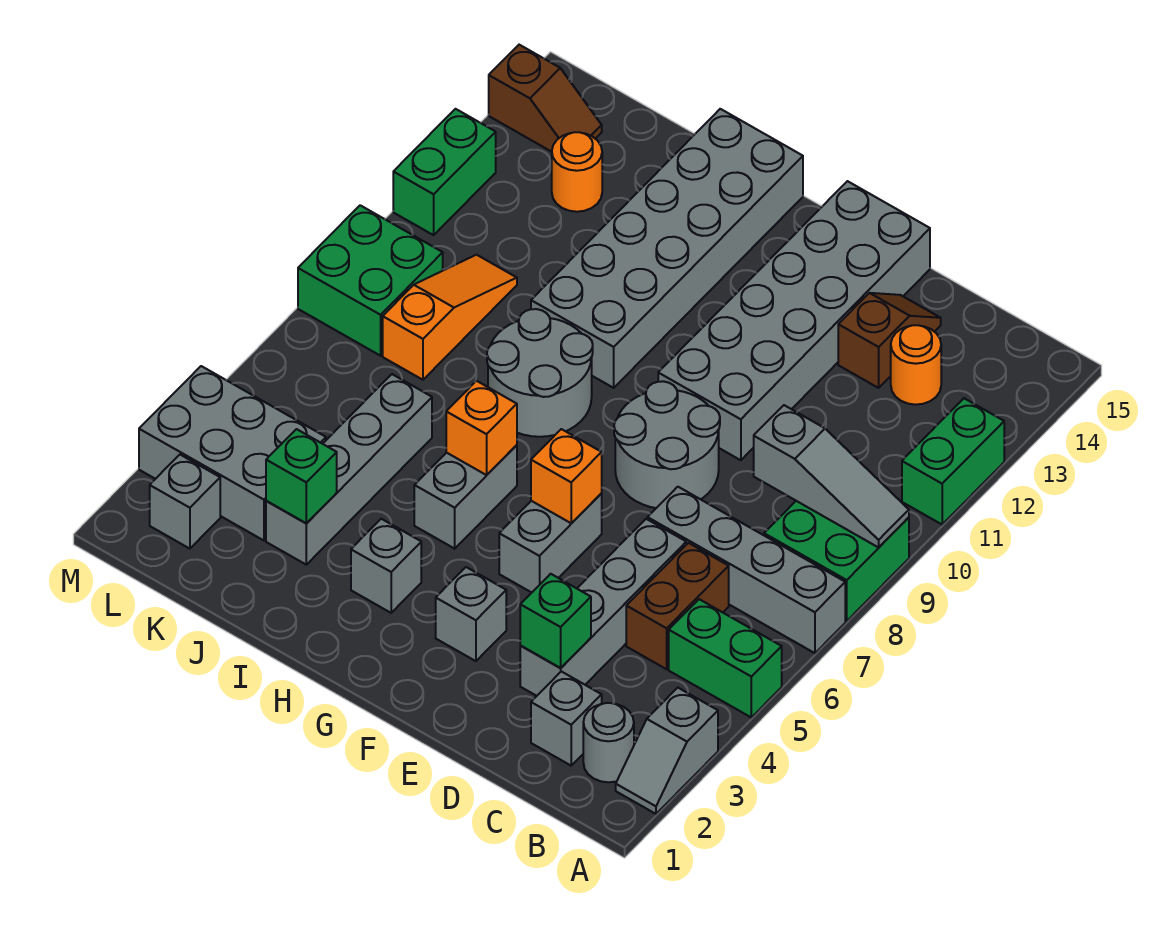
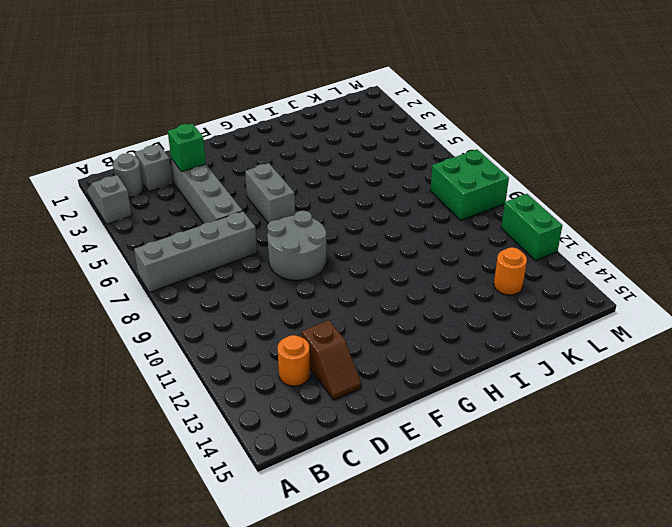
none -> green 1x2 brick [669,599,782,717]
none -> green 2x2 brick [764,501,909,621]
none -> green 1x2 brick [902,398,1004,524]
none -> brown 1x2 brick [626,543,729,669]

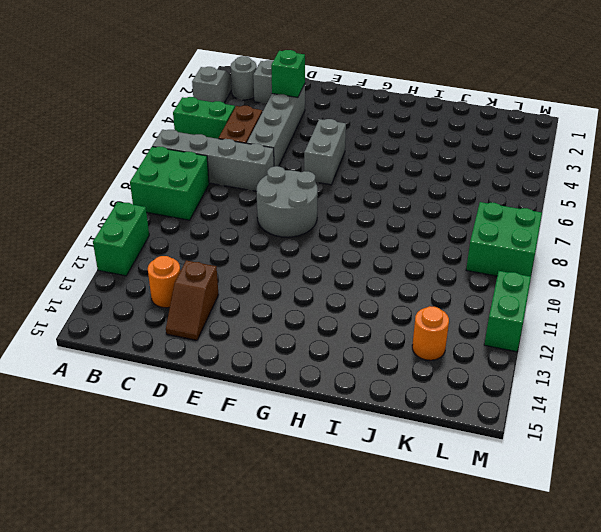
none -> grey 2x6 brick [658,181,930,460]
none -> grey 1x1 brick [436,567,506,661]
none -> grey 1x1 brick [351,519,421,613]
none -> grey 1x2 brick [414,445,517,549]

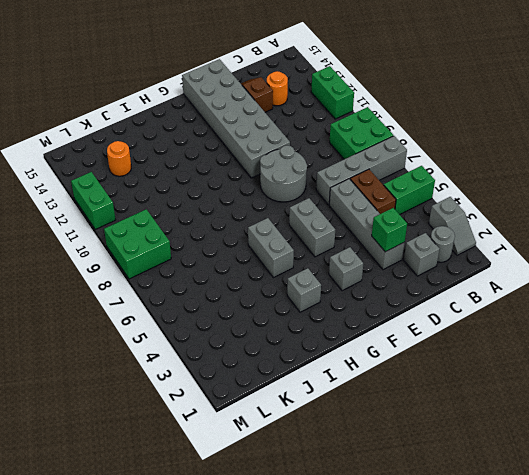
none -> grey 2x2 round brick [487,309,593,437]
none -> grey 2x6 brick [531,109,803,388]
none -> grey 1x4 brick [266,374,432,565]
none -> grey 2x3 brick [139,366,326,540]

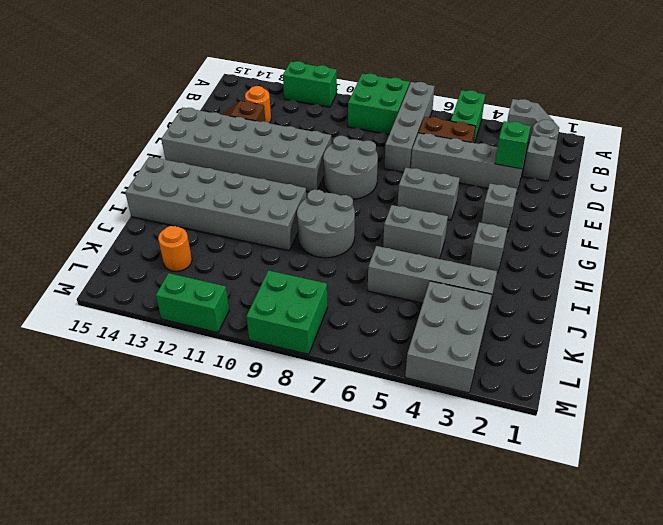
none -> orange 1x3 slope [383,255,517,380]
none -> grey 1x1 brick [150,455,220,549]
none -> brown 1x2 slope [489,45,602,152]
none -> grey 1x3 slope [754,405,909,547]

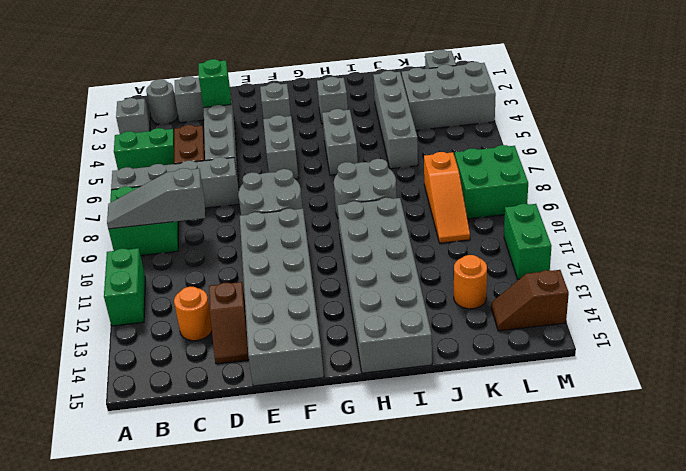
none -> orange 1x1 brick [531,429,602,523]
none -> orange 1x1 brick [446,381,517,475]
none -> green 1x1 brick [266,429,337,523]

